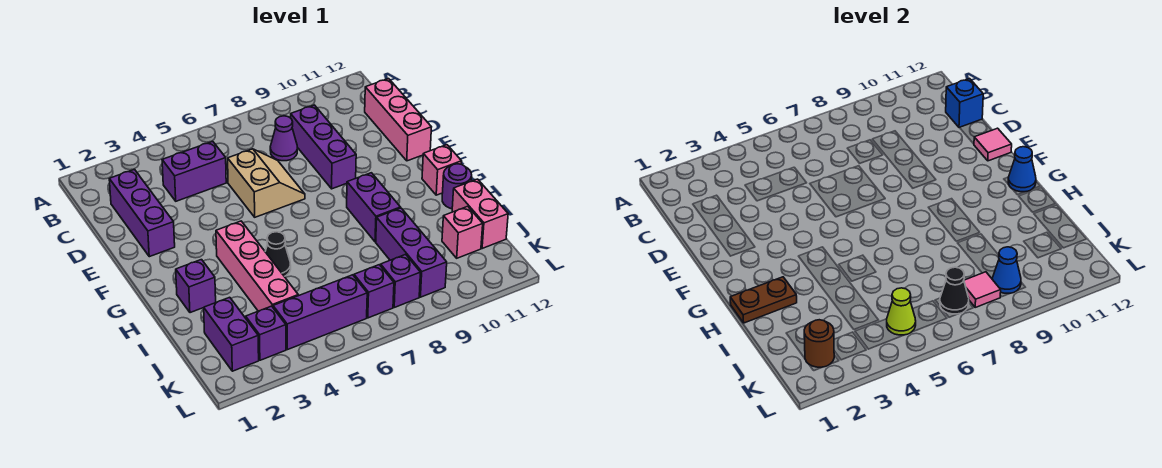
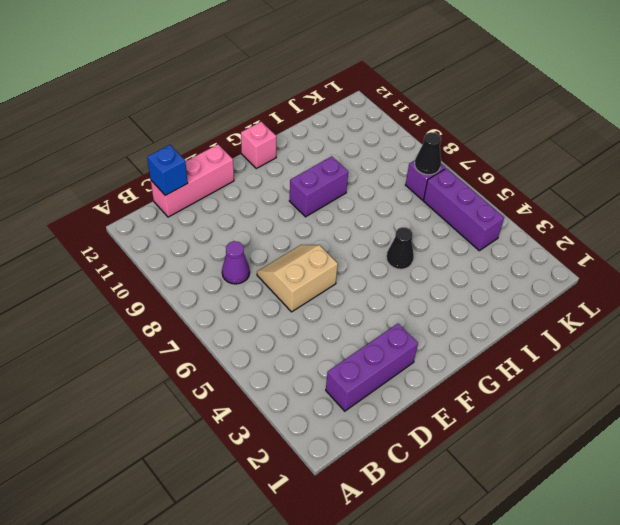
none -> purple 1x2 brick [162,141,226,201]
none -> purple 1x3 brick [291,105,356,189]
none -> pink 1x4 brick [216,221,298,311]

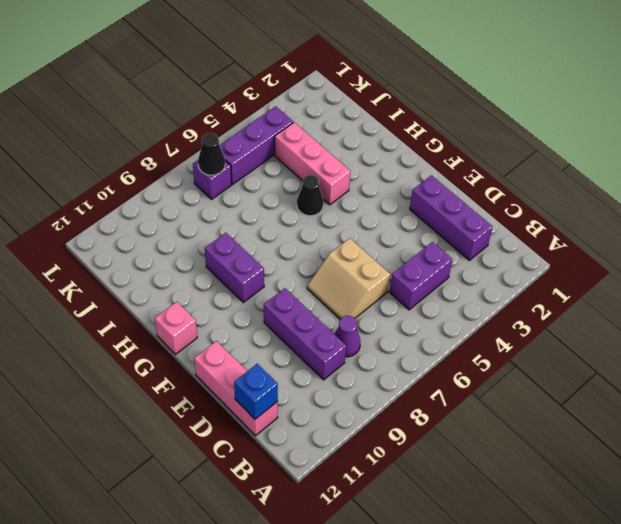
pink 1x3 brick [275,122,351,205] -> pink 1x4 brick [216,221,298,311]
none -> purple 1x1 brick [176,260,216,313]
none -> purple 1x1 round brick [442,164,472,209]
none -> purple 1x3 brick [376,208,447,297]

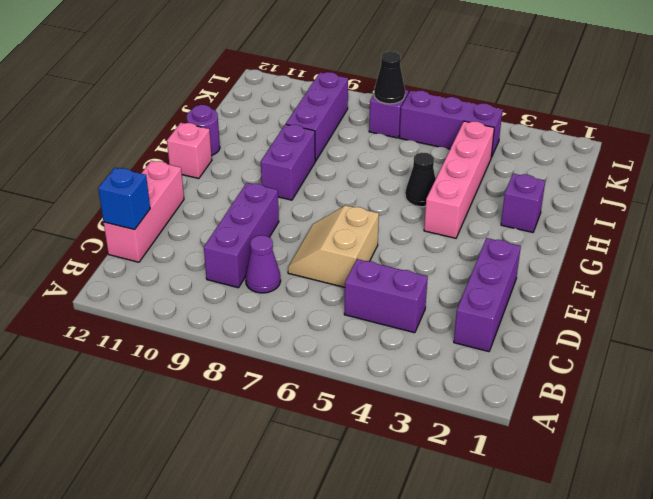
none -> pink 1x2 brick [452,179,508,249]
none -> purple 1x2 brick [204,297,259,371]
none -> pink 1x1 brick [442,206,483,258]

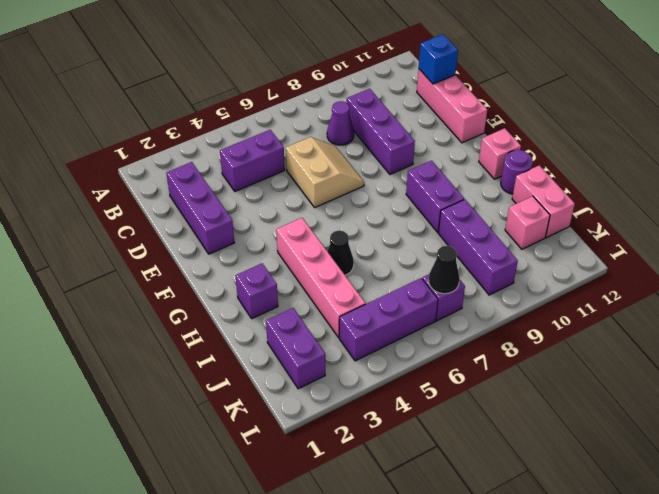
none -> purple 1x1 brick [246,306,286,360]
none -> purple 1x1 brick [380,254,420,307]
none -> pink 1x1 tile [974,128,1012,161]

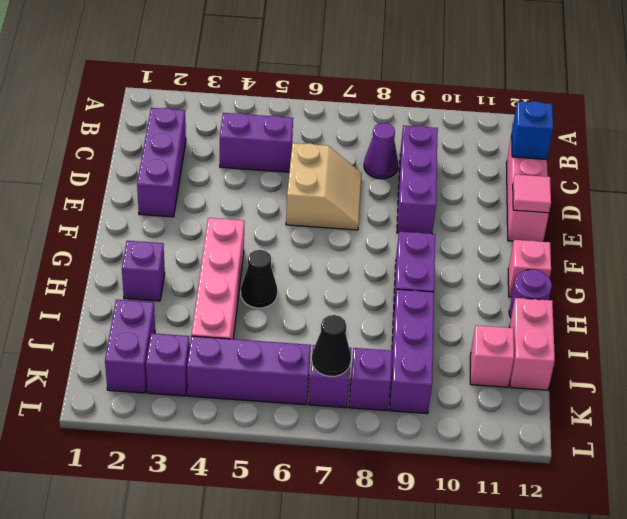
none -> blue 1x1 cone [1008,147,1036,192]
none -> brown 1x2 plate [730,277,797,323]
none -> brown 1x1 round brick [804,320,834,368]

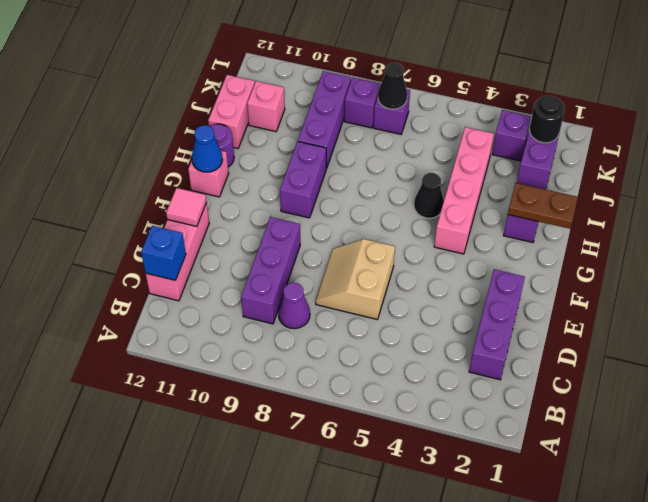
black 1x1 round brick [530,96,565,143] -> brown 1x1 round brick [804,320,834,368]
none -> purple 1x2 brick [162,141,226,201]
none -> purple 1x3 brick [273,275,367,350]
none -> lime 1x1 cone [887,288,916,335]

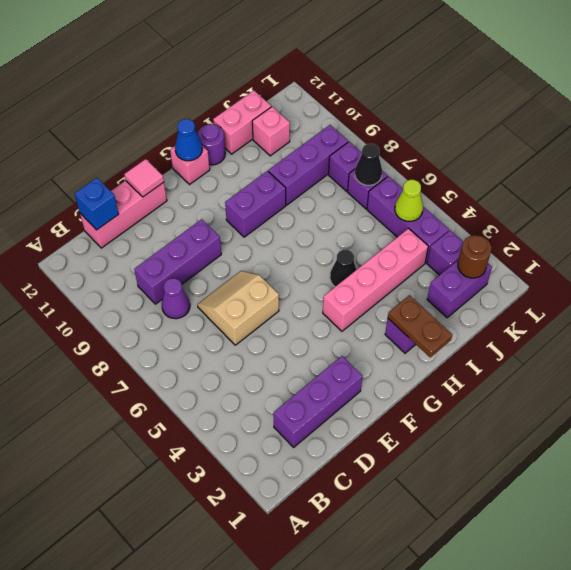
none -> purple 1x2 brick [162,141,226,201]
none -> pink 1x1 tile [964,272,1001,307]
none -> blue 1x1 cone [992,247,1021,293]

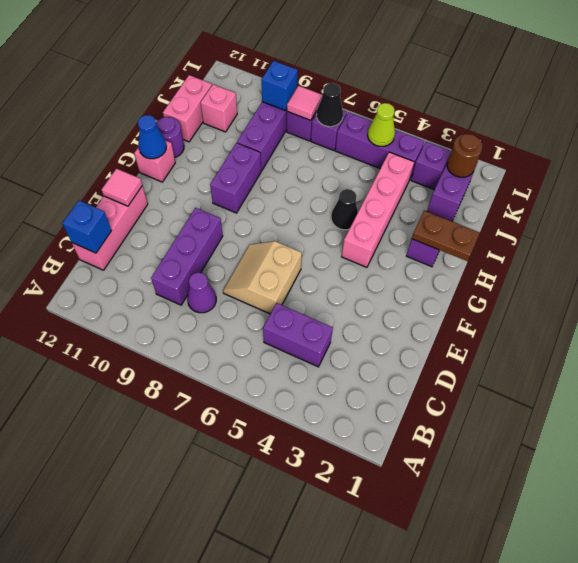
blue 1x1 brick [261,61,298,111] -> blue 1x1 cone [992,247,1021,293]
none -> purple 1x3 brick [109,169,175,257]

